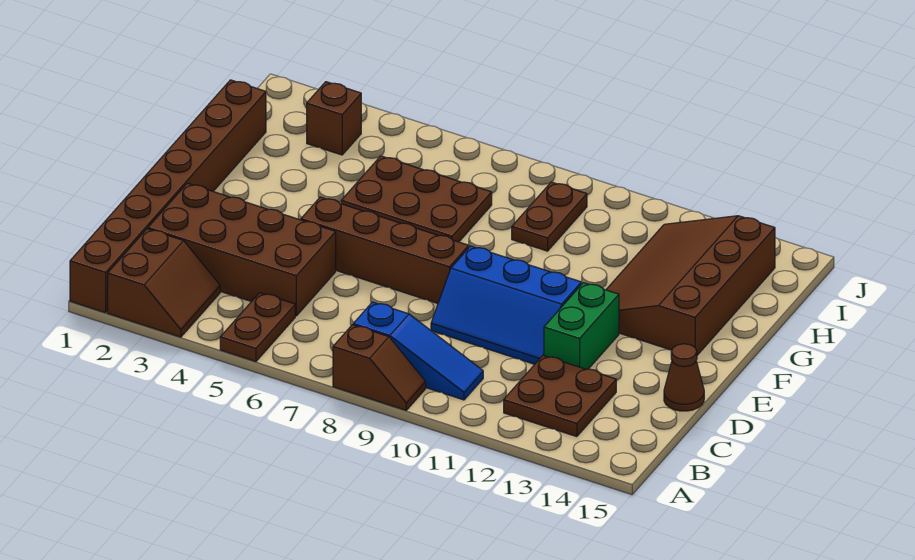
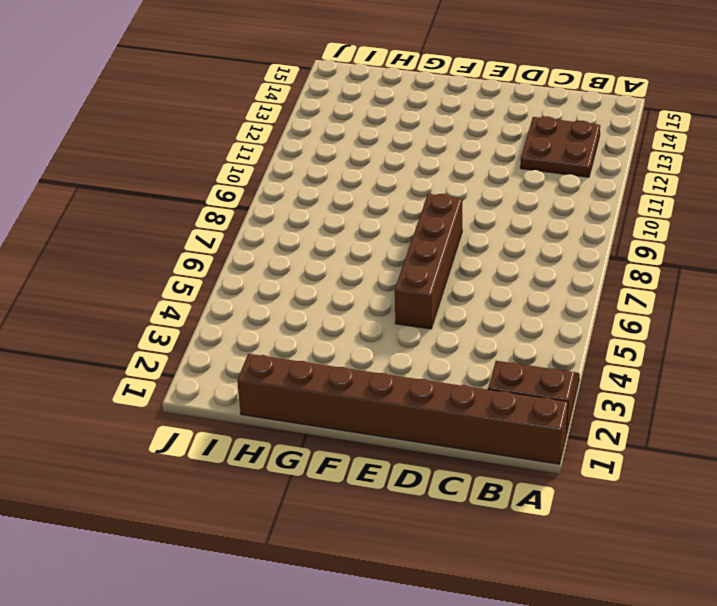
none -> brown 1x2 plate [220,293,295,362]
none -> brown 1x2 slope [333,325,426,410]
none -> blue 1x3 slope [353,302,483,400]

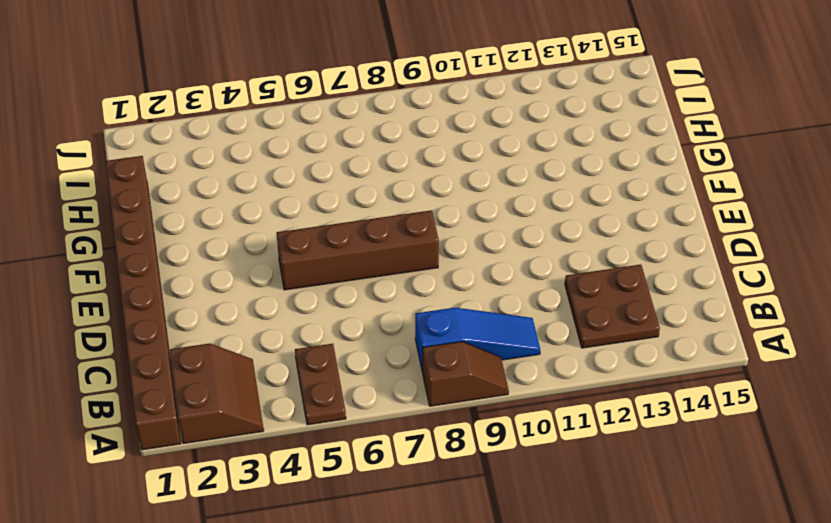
none -> brown 2x4 brick [148,183,336,316]
none -> blue 2x3 slope [431,246,581,364]
none -> green 1x2 brick [544,283,619,369]

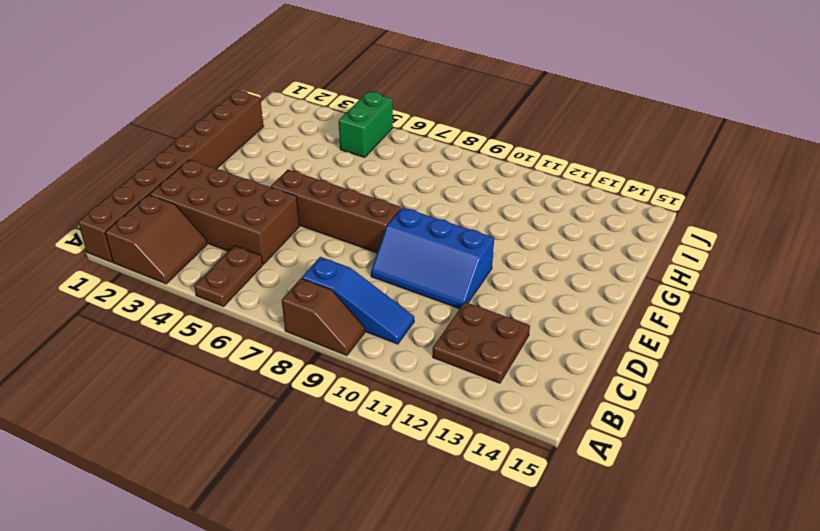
green 1x2 brick [339,92,393,157] -> green 1x2 brick moved to [544,283,619,369]
none -> brown 1x1 cone [664,344,704,411]
none -> brown 3x4 slope [606,216,775,355]
none -> brown 2x3 plate [341,156,492,242]

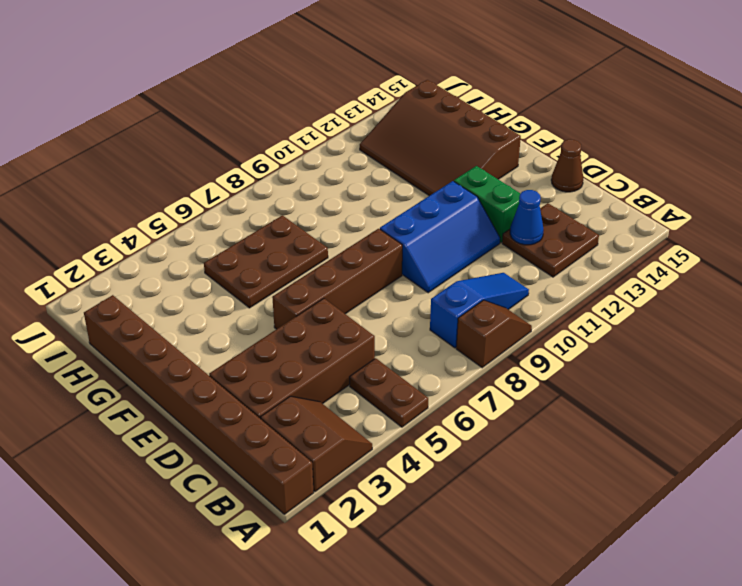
blue 1x1 cone [510,190,544,245] -> none
none -> brown 1x2 plate [512,182,587,251]
none -> brown 1x1 brick [307,82,361,155]

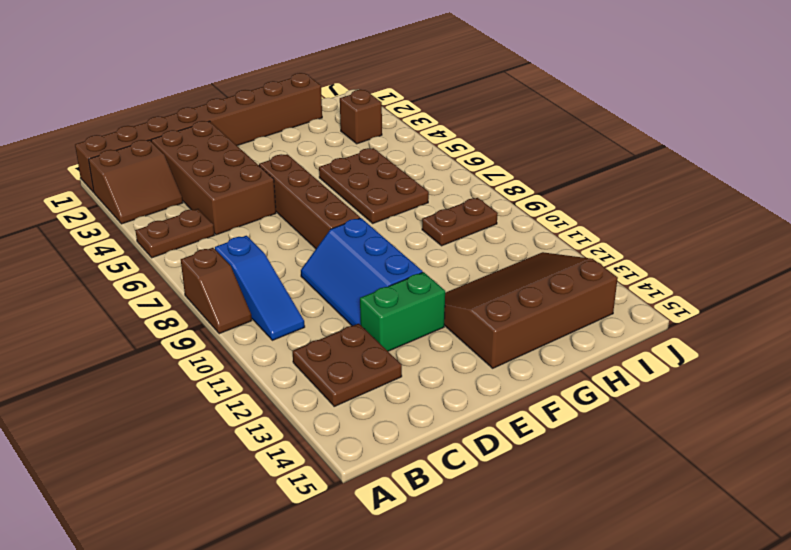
none -> brown 1x1 cone [664,344,704,411]

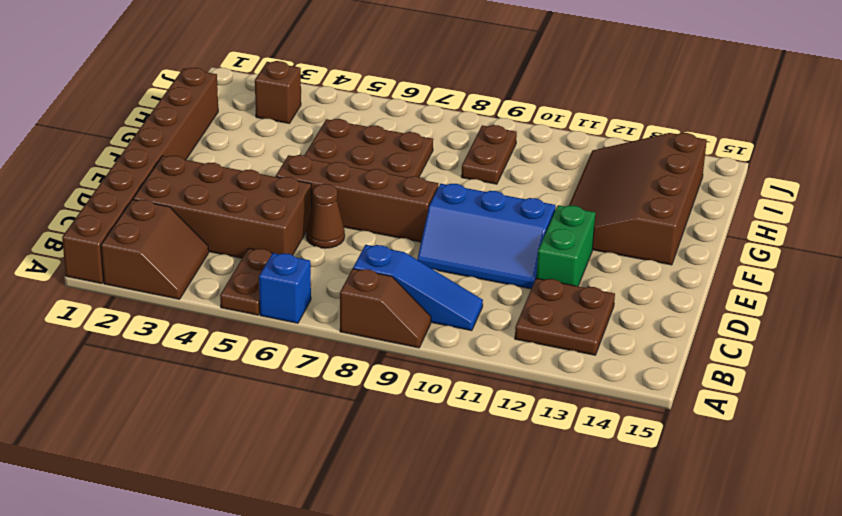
blue 1x1 brick [259,253,311,323] -> none
brown 1x1 cone [306,184,345,248] -> brown 1x1 cone moved to [664,344,704,411]

